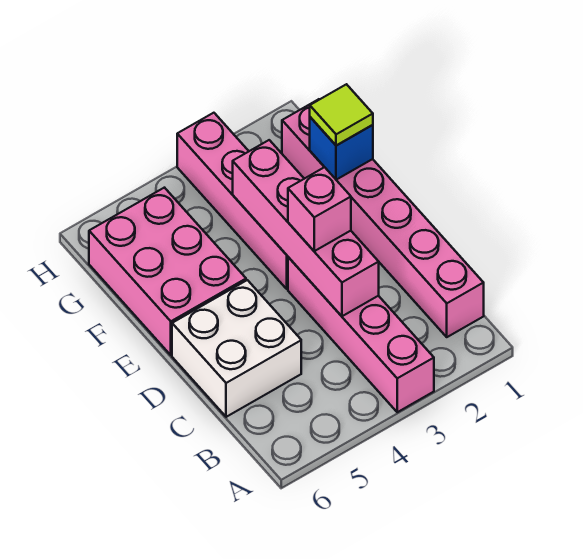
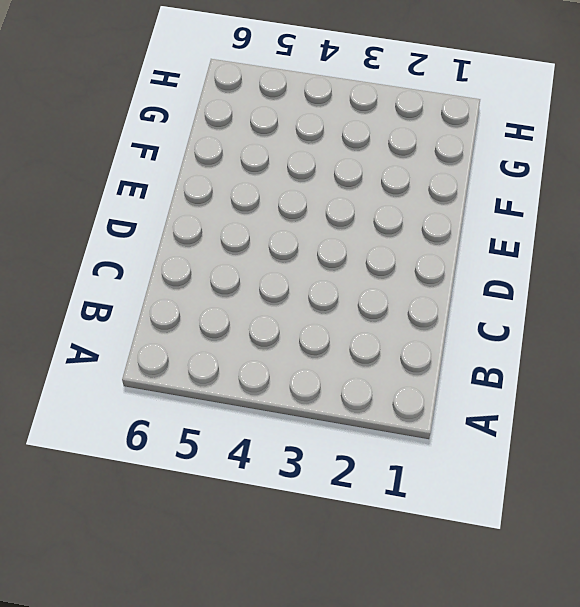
none -> pink 1x4 brick [288,257,434,412]
none -> pink 1x6 brick [282,99,484,337]

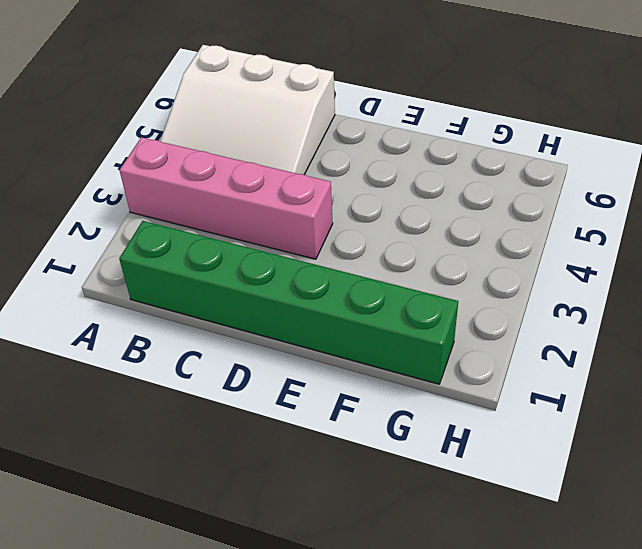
white 3x3 slope [160,45,335,175] -> white 2x2 brick [172,280,301,417]
green 1x6 brick [119,221,458,384] -> pink 1x6 brick [282,99,484,337]
none -> pink 1x4 brick [177,113,288,289]
none -> pink 2x3 brick [89,188,246,355]

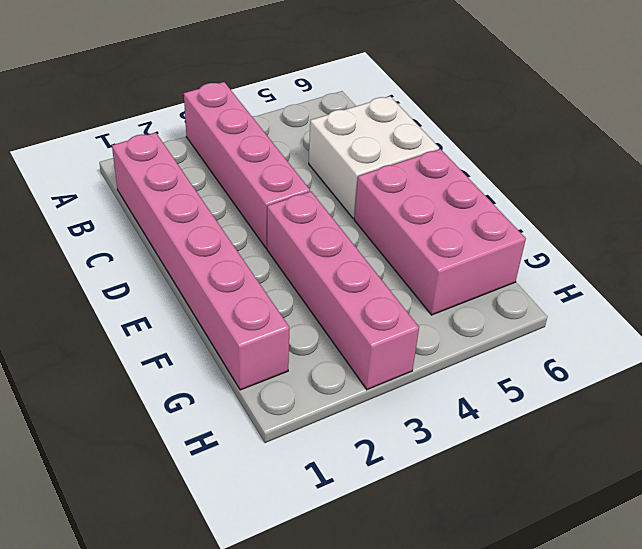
none -> pink 1x4 brick [233,140,379,316]
none -> blue 1x1 brick [310,117,373,180]

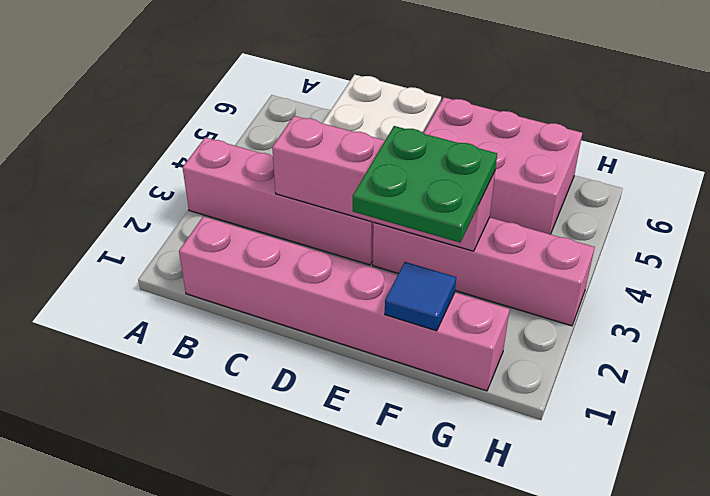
green 2x2 plate [353,126,497,243] -> none
blue 1x1 tile [385,262,456,331] -> blue 1x1 brick [310,117,373,180]
none -> pink 1x1 brick [288,167,351,251]
none -> lime 1x1 tile [310,84,373,146]

